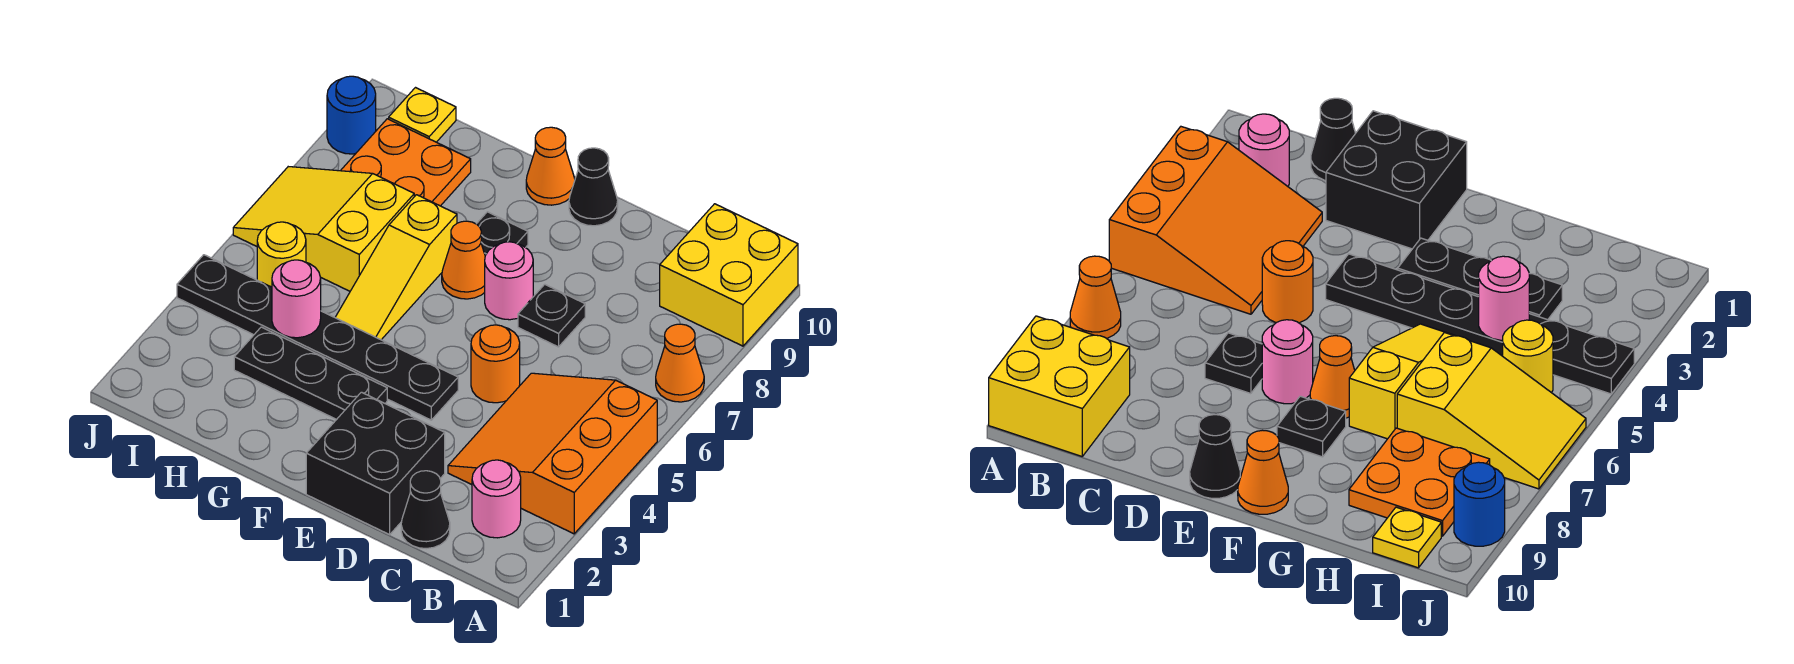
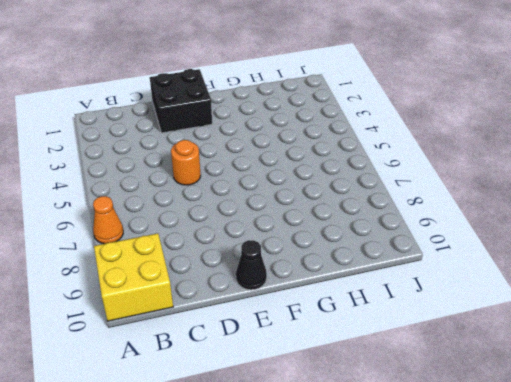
none -> orange 3x3 slope [448,373,657,534]
none -> pink 1x1 round brick [472,460,521,538]
none -> black 1x1 cone [401,471,450,549]

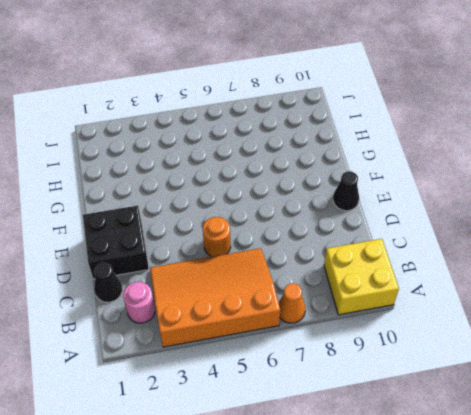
orange 3x4 slope [150,248,280,347] -> orange 3x3 slope [448,373,657,534]
none -> black 1x1 plate [518,284,585,347]
none -> black 1x6 plate [177,255,458,420]
none -> pink 1x1 round brick [485,242,533,320]

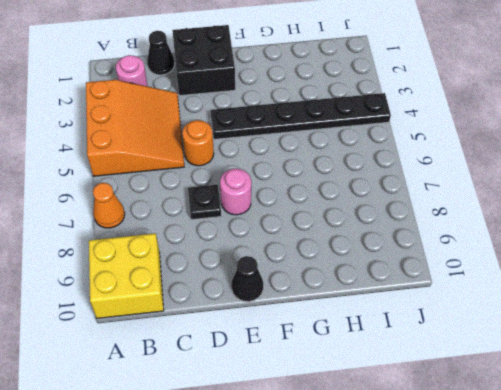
none -> black 1x3 plate [234,327,387,420]
none -> orange 1x1 cone [442,221,485,299]
none -> black 1x1 plate [477,212,528,255]

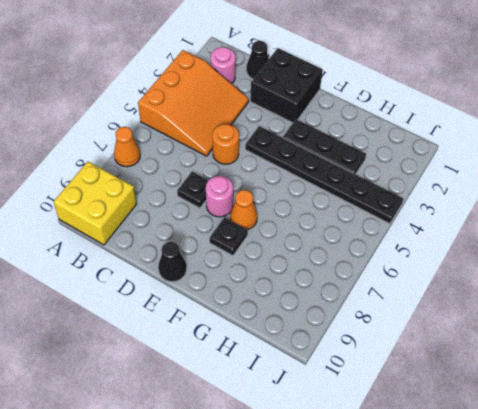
none -> orange 1x1 cone [526,127,575,205]
none -> yellow 1x3 slope [335,195,457,340]
none -> yellow 2x3 slope [233,167,414,291]

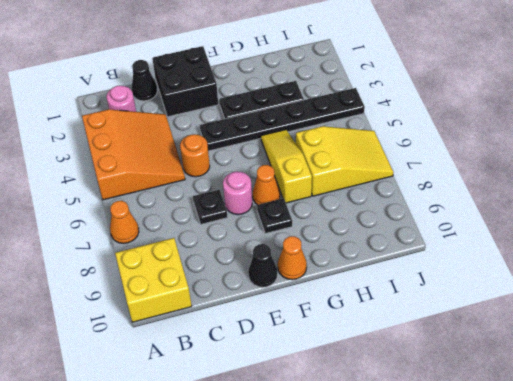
none -> orange 2x2 plate [341,119,471,206]
none -> yellow 1x1 round brick [257,222,306,287]
none -> yellow 1x1 plate [389,88,456,142]

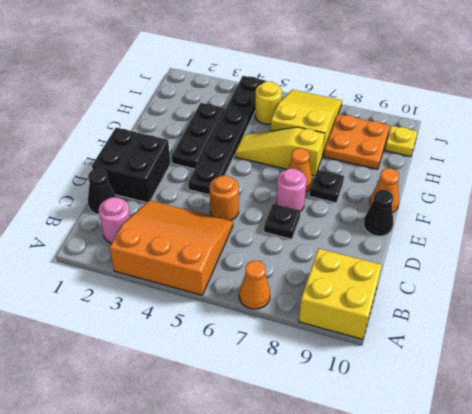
none -> blue 1x1 round brick [327,76,376,154]
none -> pink 1x1 round brick [272,260,321,338]

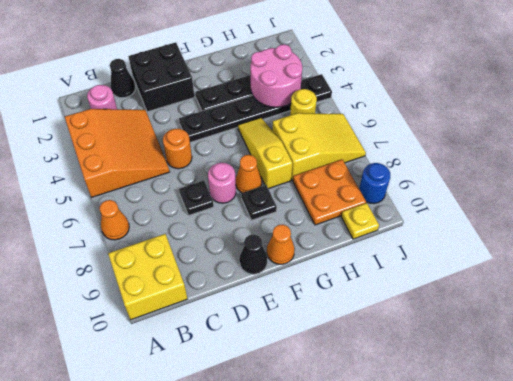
pink 2x2 round brick [250,45,302,107] -> pink 1x1 round brick [272,260,321,338]

